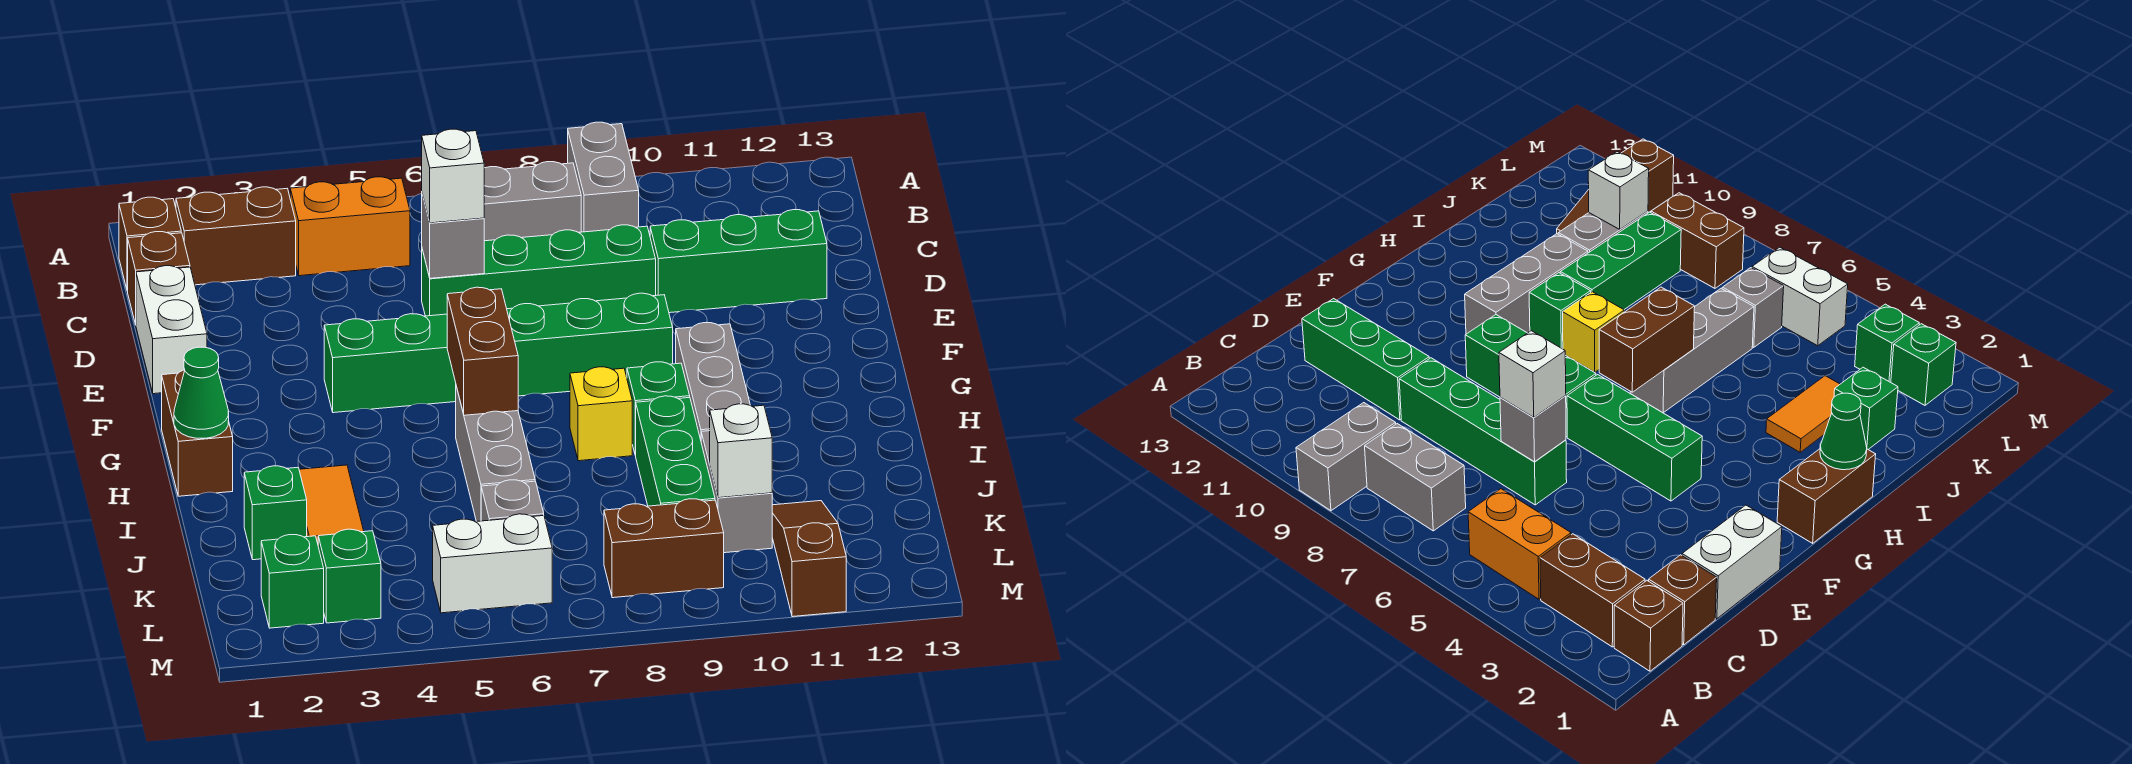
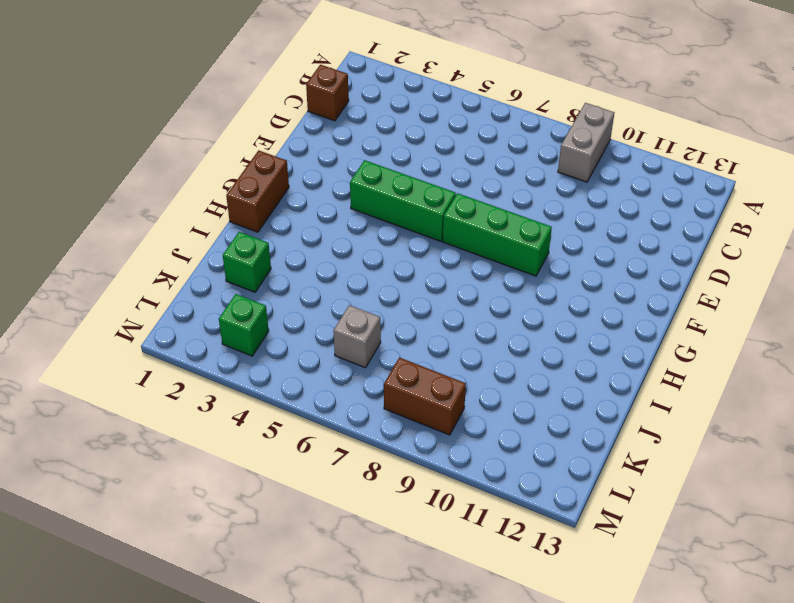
none -> brown 1x1 brick [119,197,181,291]
none -> brown 1x2 brick [176,187,296,285]
none -> orange 1x2 brick [290,177,410,276]
none -> grey 1x2 brick [484,162,581,241]

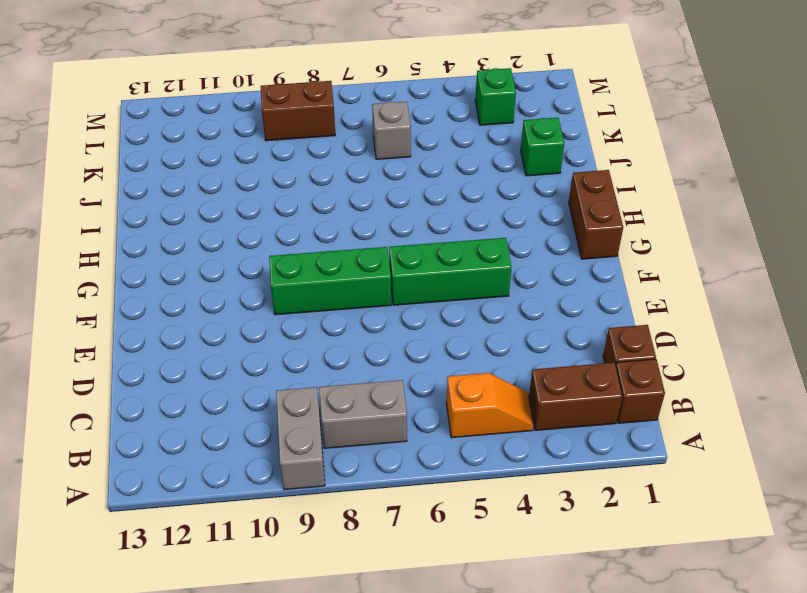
orange 1x2 slope [446,373,534,438] -> orange 1x2 brick [290,177,410,276]
none -> white 1x2 brick [136,266,207,394]
none -> green 1x4 brick [422,225,656,316]
none -> green 1x3 brick [650,210,827,313]
none -> grey 1x3 brick [676,323,750,440]

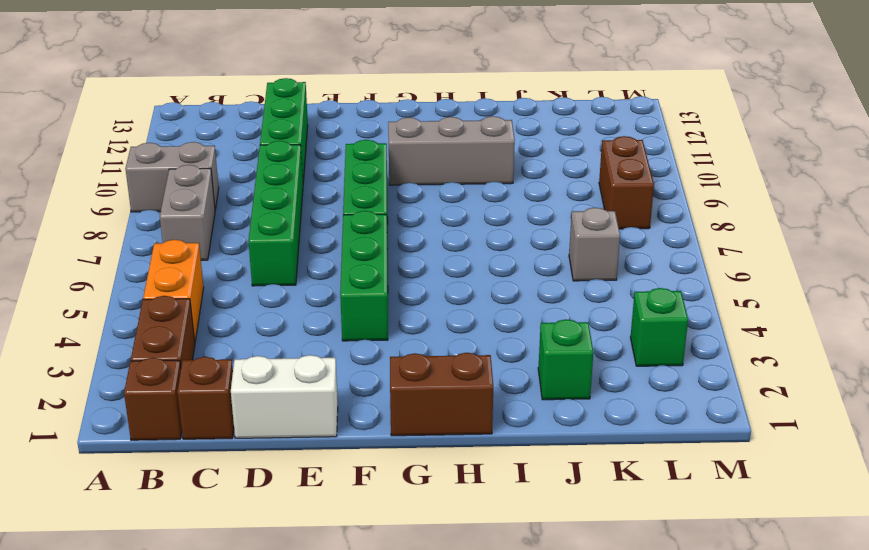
none -> grey 1x3 brick [456,386,535,521]
none -> yellow 1x1 brick [570,367,632,461]
none -> green 1x1 brick [627,362,690,455]
none -> orange 1x2 tile [299,465,364,543]

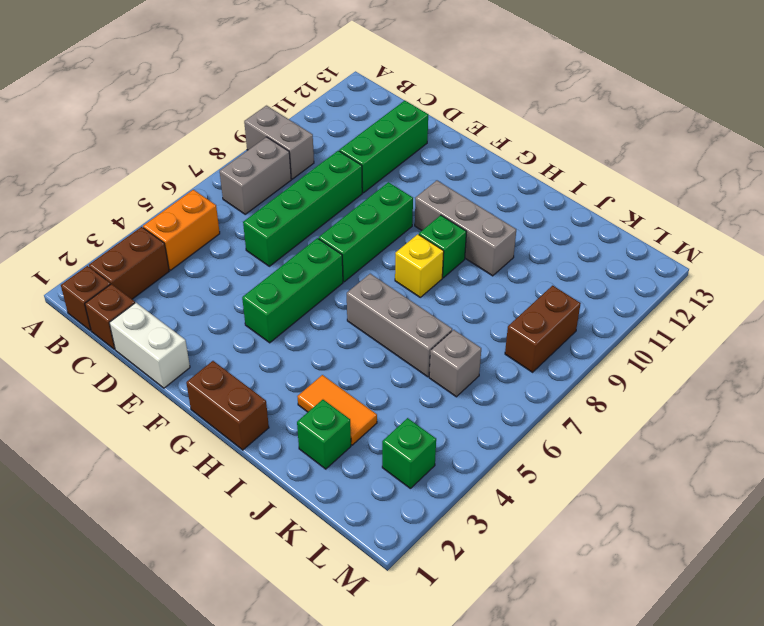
none -> green 1x3 brick [635,396,715,506]
none -> grey 1x2 brick [701,431,772,553]
none -> brown 1x3 slope [772,501,846,617]
none -> green 1x1 brick [261,535,324,628]

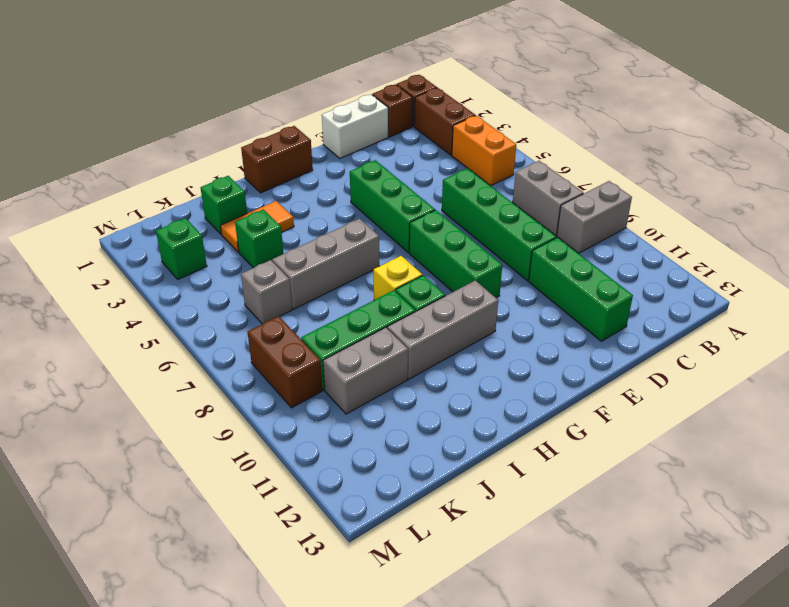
green 1x1 brick [235,210,283,268] -> green 1x1 brick moved to [261,535,324,628]
none -> brown 1x3 slope [772,501,846,617]
none -> white 1x2 brick [433,514,552,613]
none -> grey 1x1 brick [422,194,484,278]
none -> brown 1x2 brick [447,287,518,415]

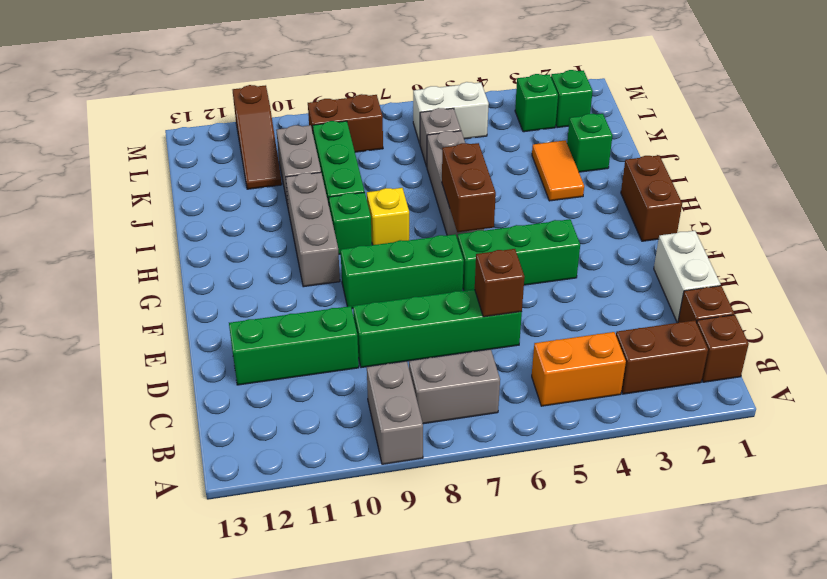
brown 1x1 brick [475,249,525,317] -> grey 1x1 brick [422,194,484,278]
none -> green 1x1 cone [174,347,229,438]
none -> white 1x1 brick [710,404,772,498]
none -> white 1x1 brick [422,129,484,223]

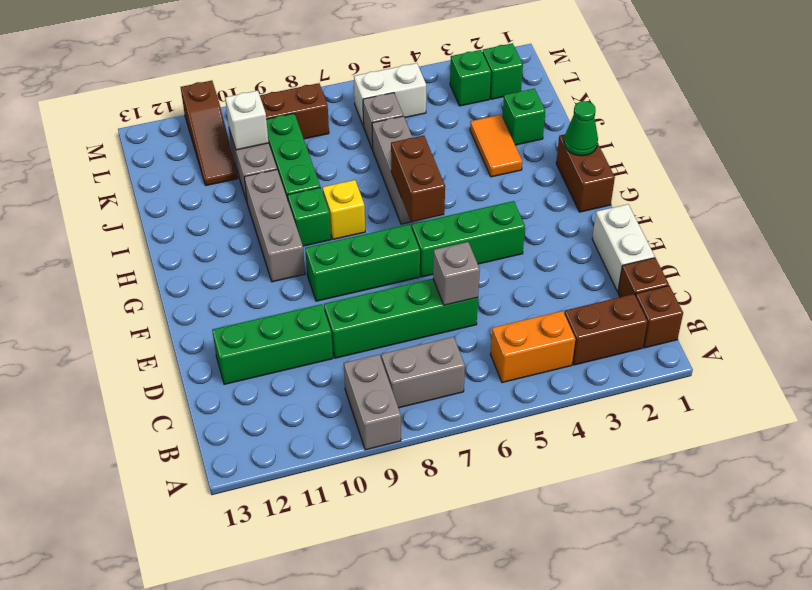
none -> white 1x1 brick [422,129,484,223]

